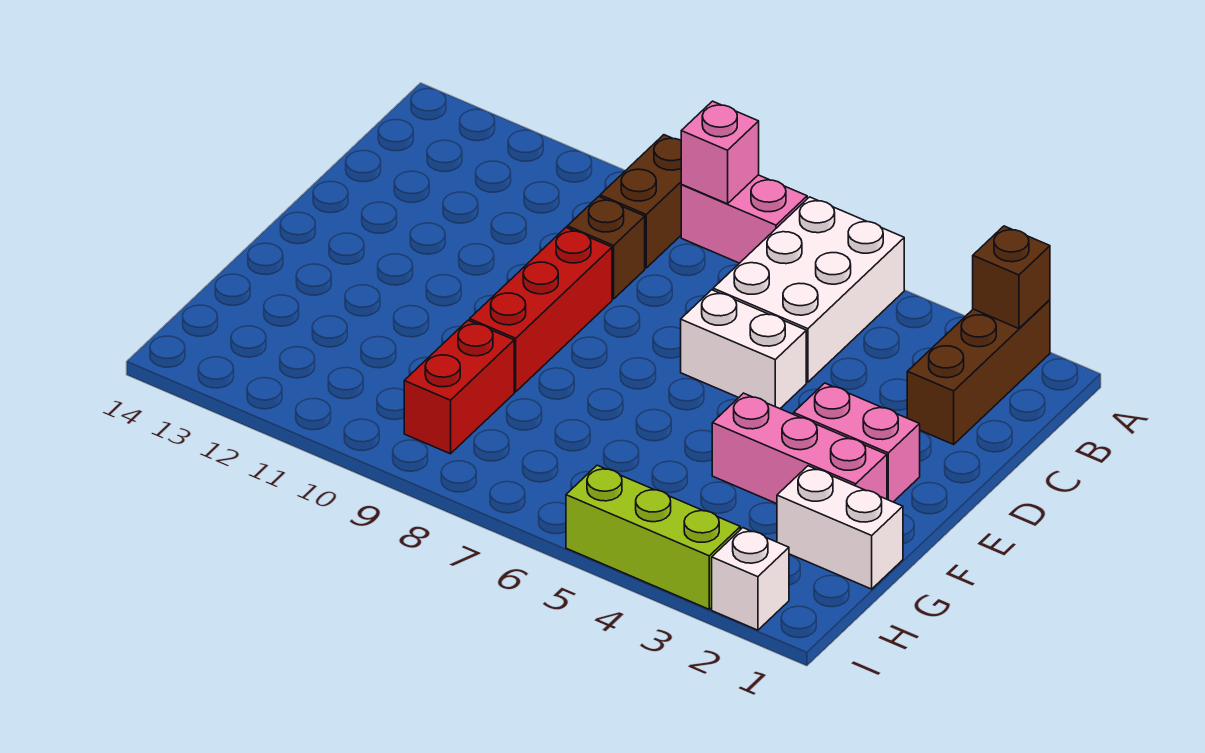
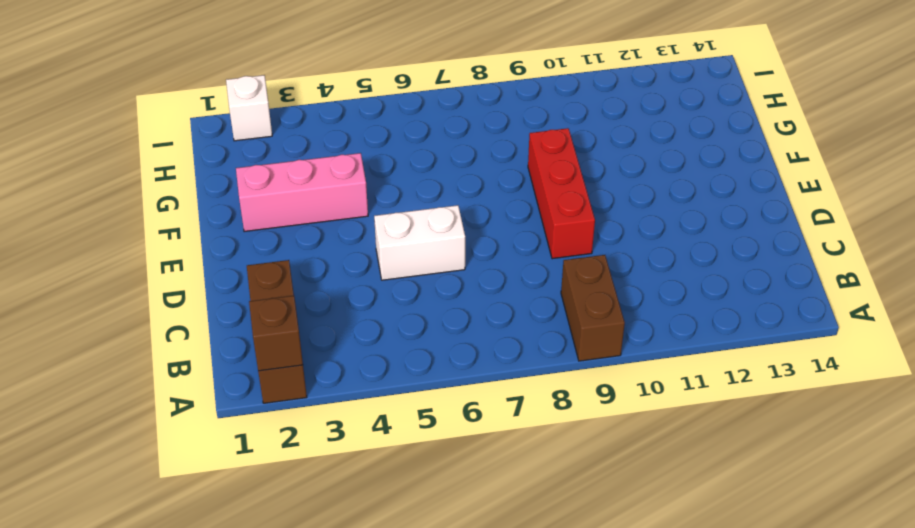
none -> white 2x3 brick [713,197,904,382]
none -> pink 1x2 brick [681,175,807,263]
none -> brown 1x1 brick [567,197,645,299]

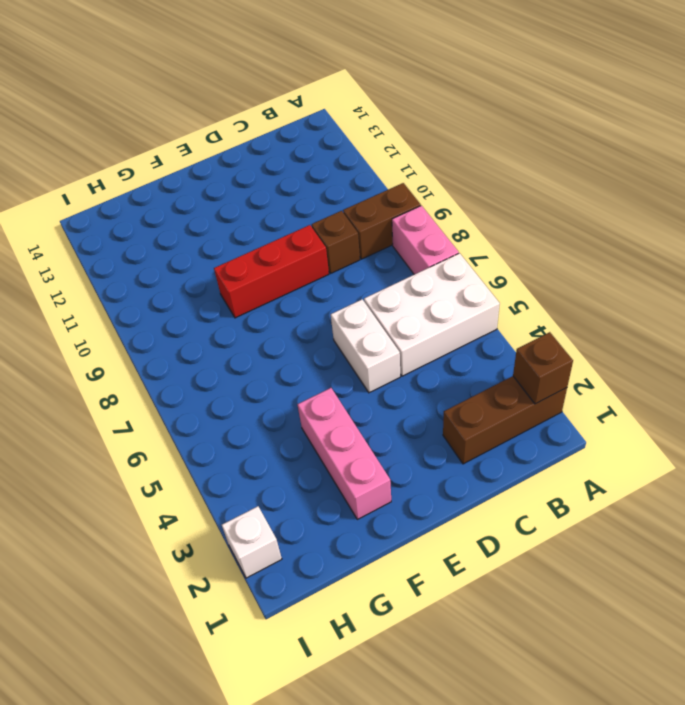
none -> pink 1x2 brick [794,383,920,502]
none -> white 1x2 brick [777,466,903,589]
none -> red 1x2 brick [404,320,514,454]

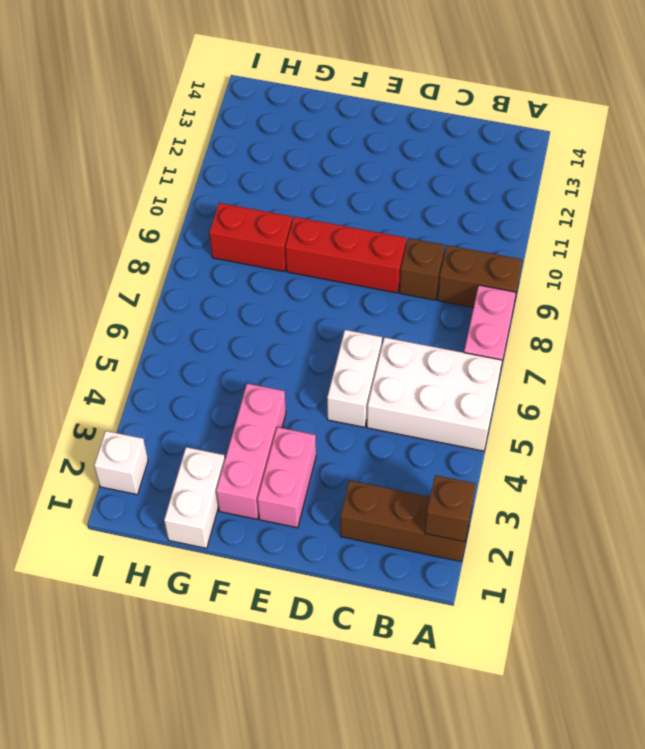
none -> lime 1x3 brick [566,465,740,609]
none -> pink 1x1 brick [681,101,759,204]

